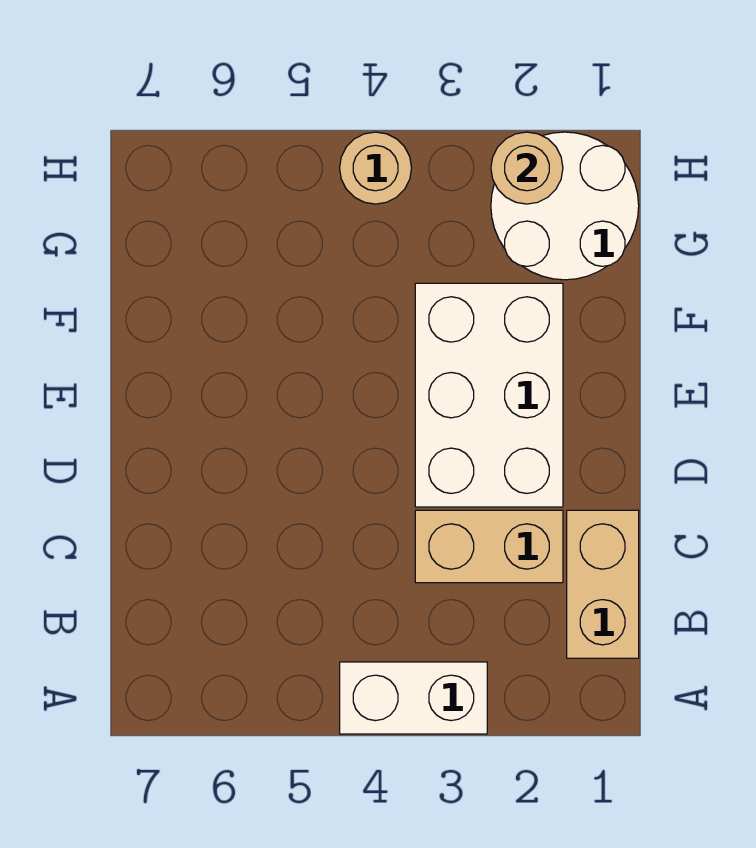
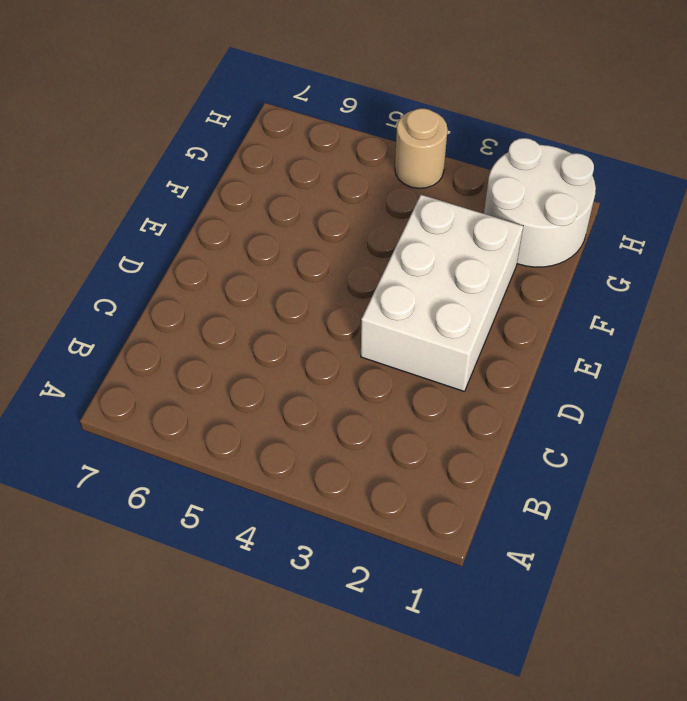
none -> white 1x2 brick [340,662,487,734]
none -> tan 1x2 brick [567,510,639,658]

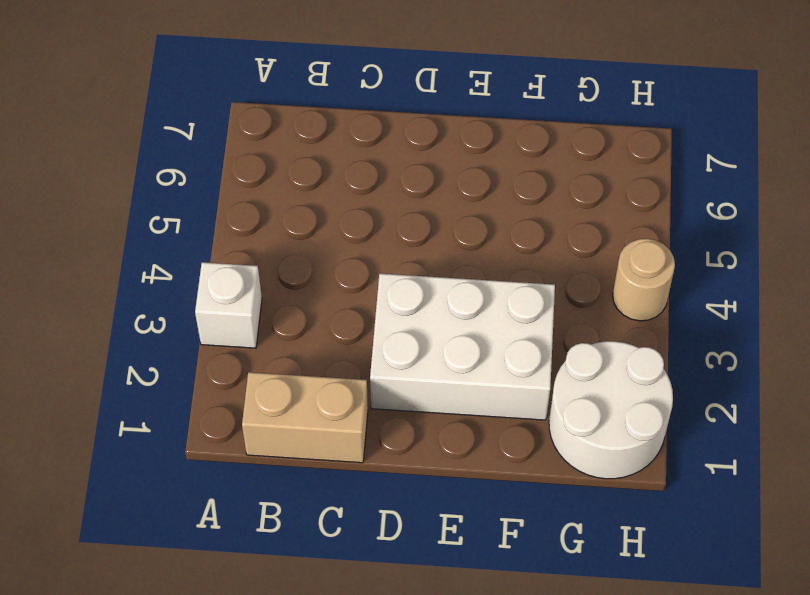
white 1x1 brick [195,262,262,348] -> white 1x2 brick [340,662,487,734]
none -> tan 1x2 brick [415,510,563,583]
none -> tan 1x1 round brick [491,132,563,204]

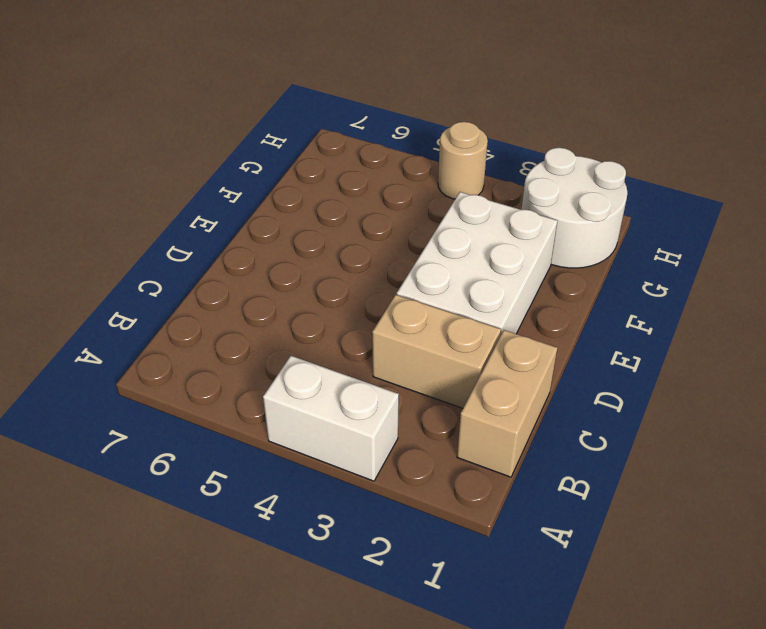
none -> tan 1x1 round brick [491,132,563,204]

